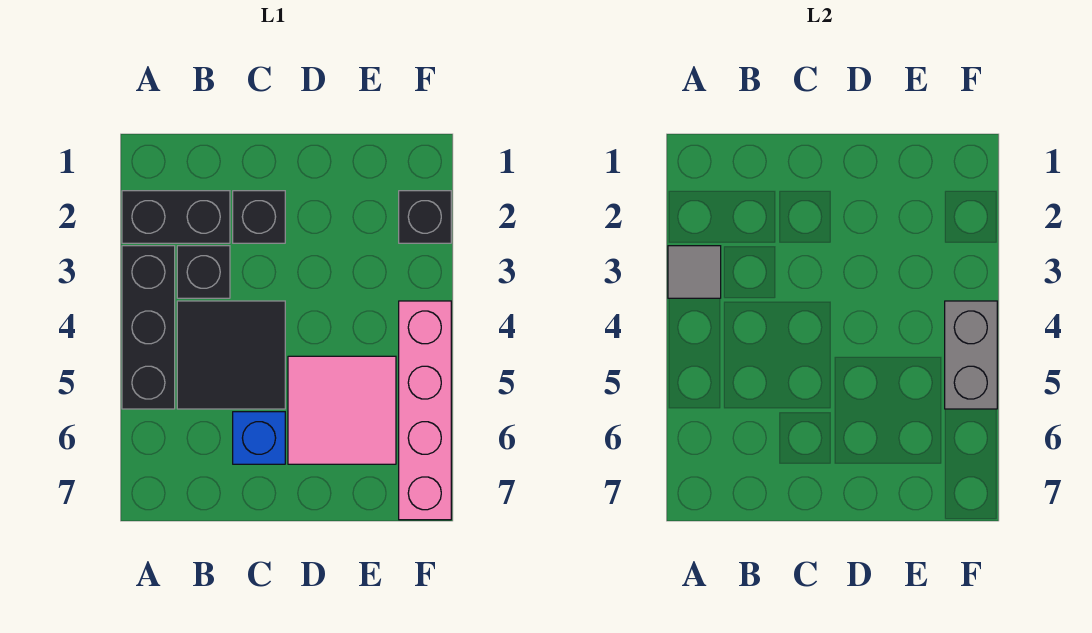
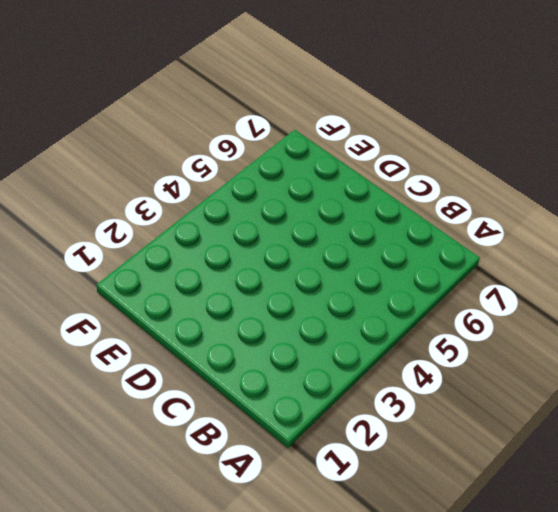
none -> black 1x2 brick [122,191,230,243]
none -> black 1x3 brick [122,246,175,409]

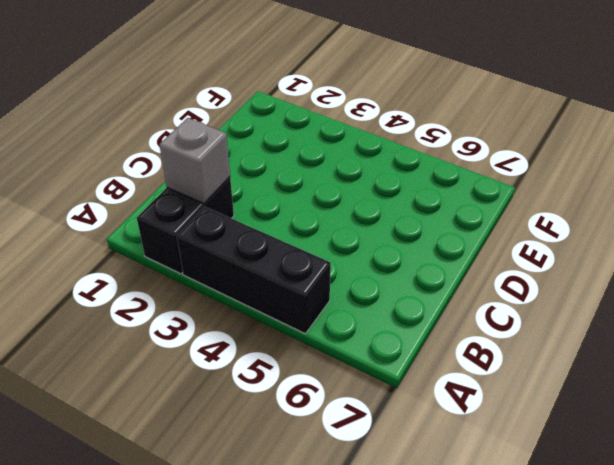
grey 1x1 brick [159,118,230,204] -> none
none -> black 1x1 brick [177,246,230,298]
none -> black 2x2 tile [177,301,285,409]

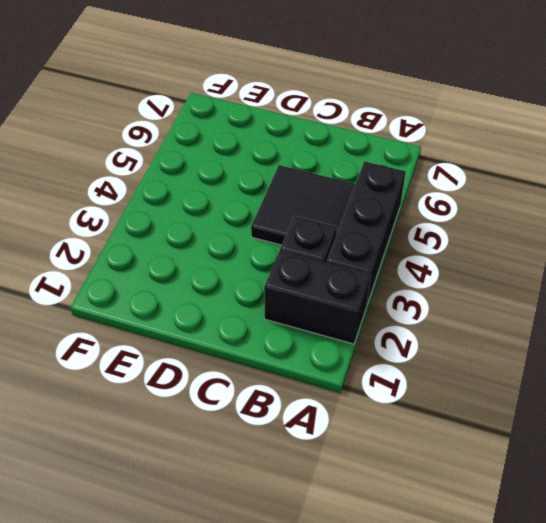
none -> black 1x1 brick [233,191,285,243]
none -> blue 1x1 brick [233,412,285,464]

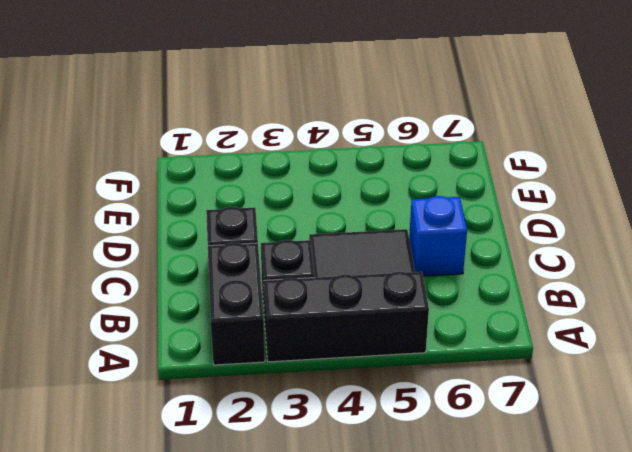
none -> pink 2x2 tile [288,356,396,464]
none -> black 1x1 brick [399,191,451,243]

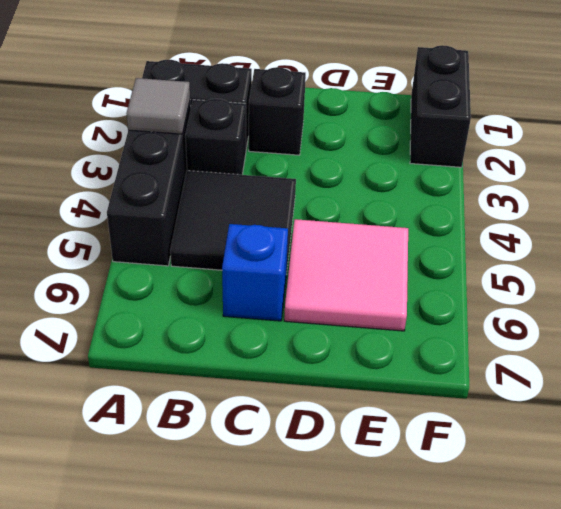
black 1x2 brick [410,45,471,167] -> black 1x1 brick [399,191,451,243]
none -> pink 1x4 brick [399,301,451,520]
none -> grey 1x2 brick [945,301,997,409]

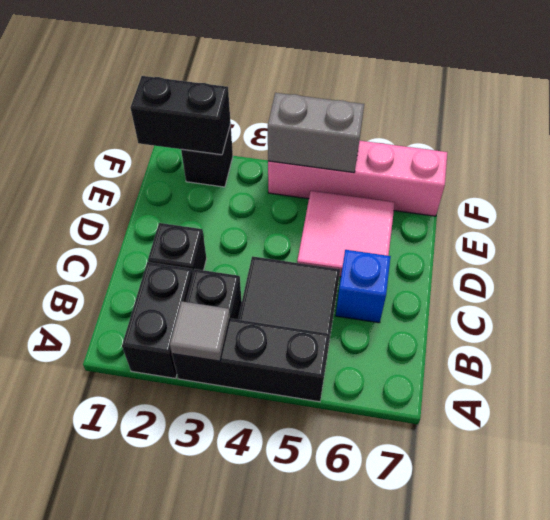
black 1x2 brick [130,76,231,155] -> none

